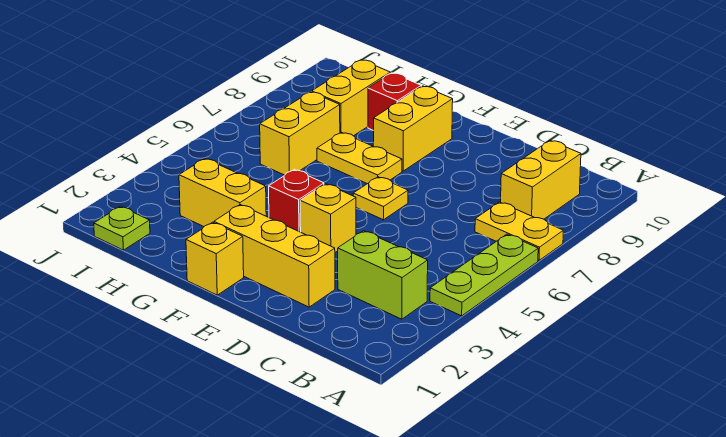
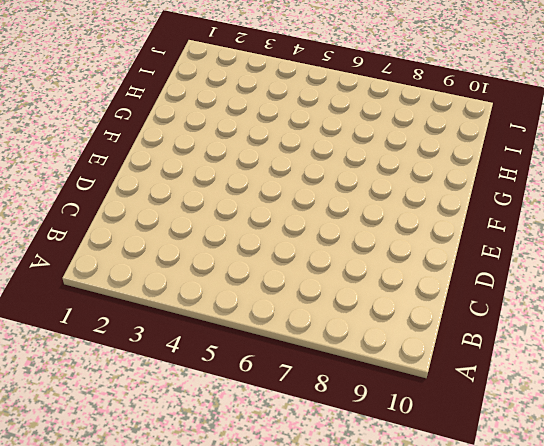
none -> lime 1x3 plate [430,234,538,316]
none -> yellow 1x2 plate [475,202,563,260]
none -> lime 1x2 brick [338,231,428,319]

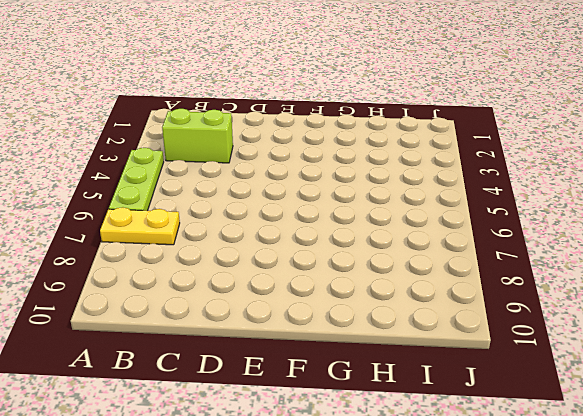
none -> yellow 1x2 brick [501,140,581,219]
none -> yellow 1x3 brick [214,205,335,307]
none -> yellow 1x1 brick [300,184,356,252]

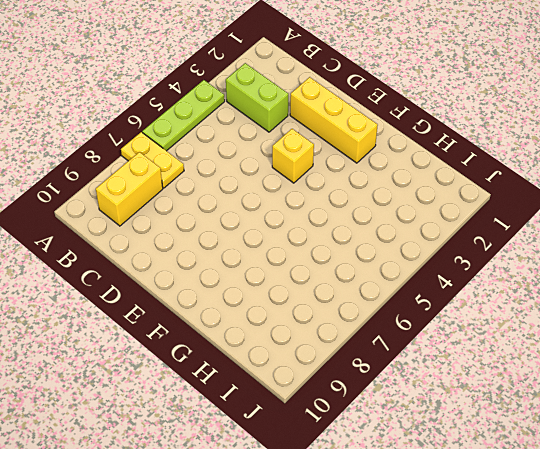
none -> yellow 1x1 plate [353,177,408,220]
none -> yellow 1x1 brick [186,222,244,295]
none -> red 1x1 brick [269,170,324,232]

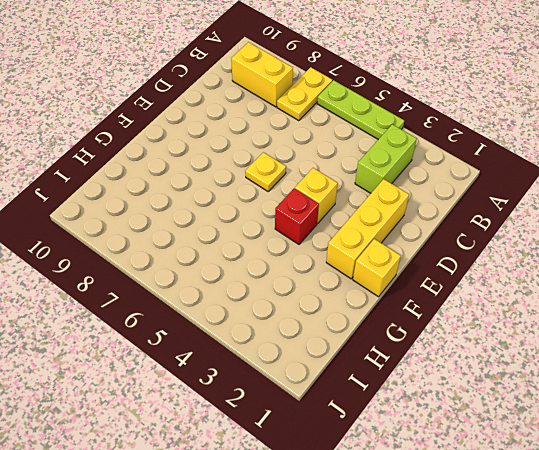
none -> yellow 1x2 plate [317,132,402,184]
none -> yellow 1x2 brick [373,86,453,171]
none -> yellow 1x2 brick [179,159,266,227]

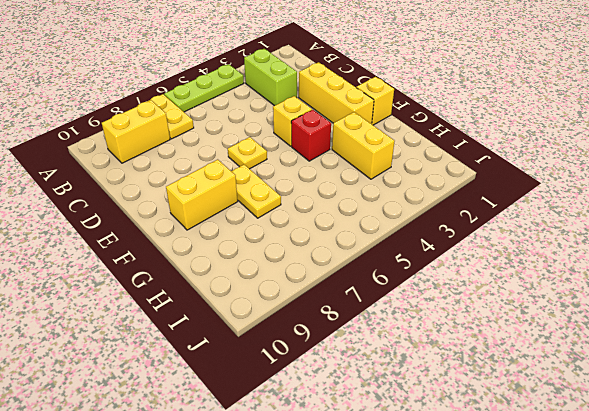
none -> red 1x1 brick [368,73,421,131]
none -> yellow 1x2 brick [260,92,340,175]
none -> yellow 1x2 brick [312,60,390,136]

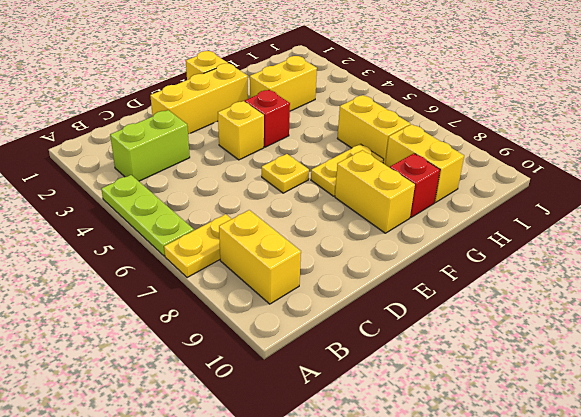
none -> lime 1x1 plate [94,206,150,250]

